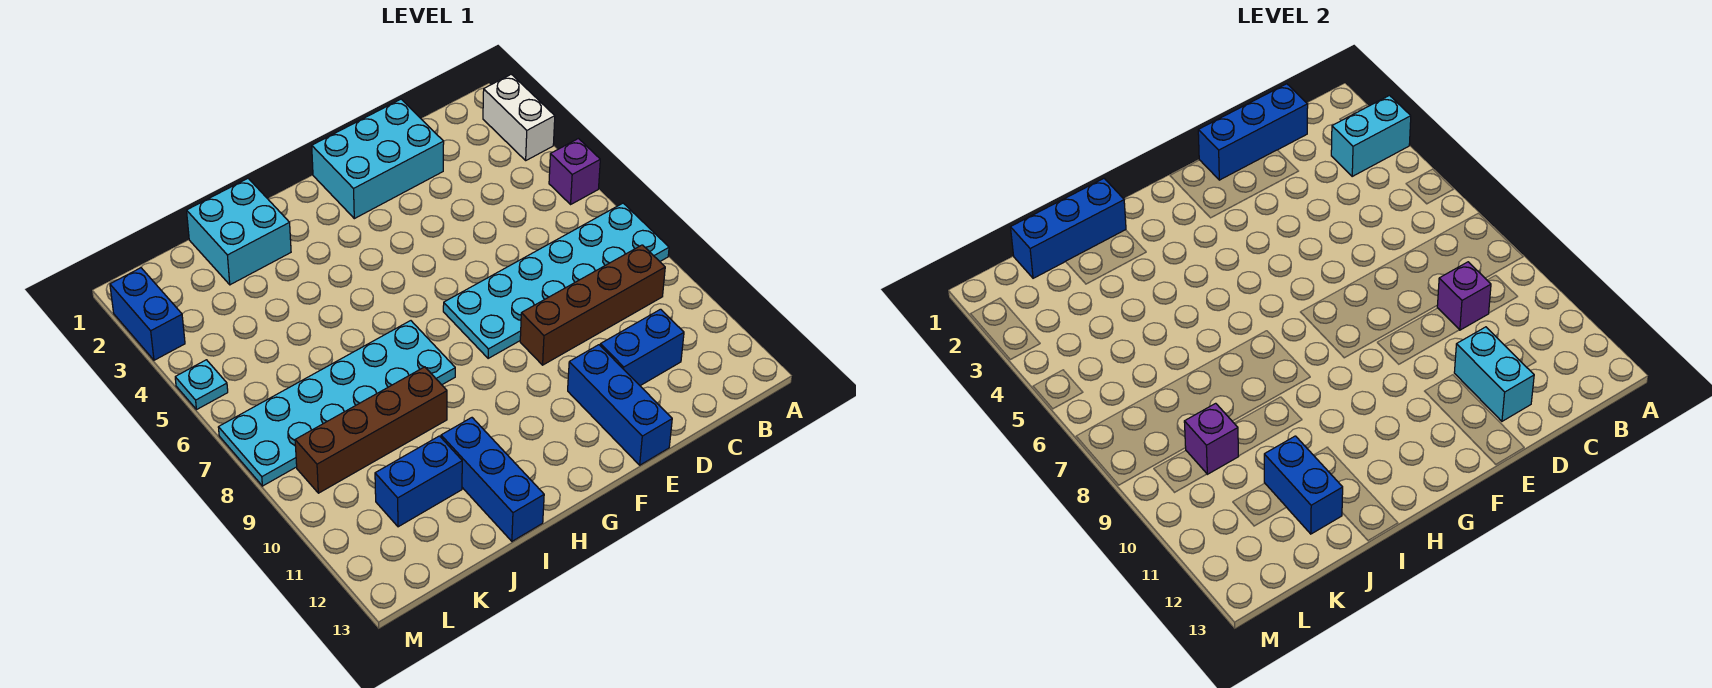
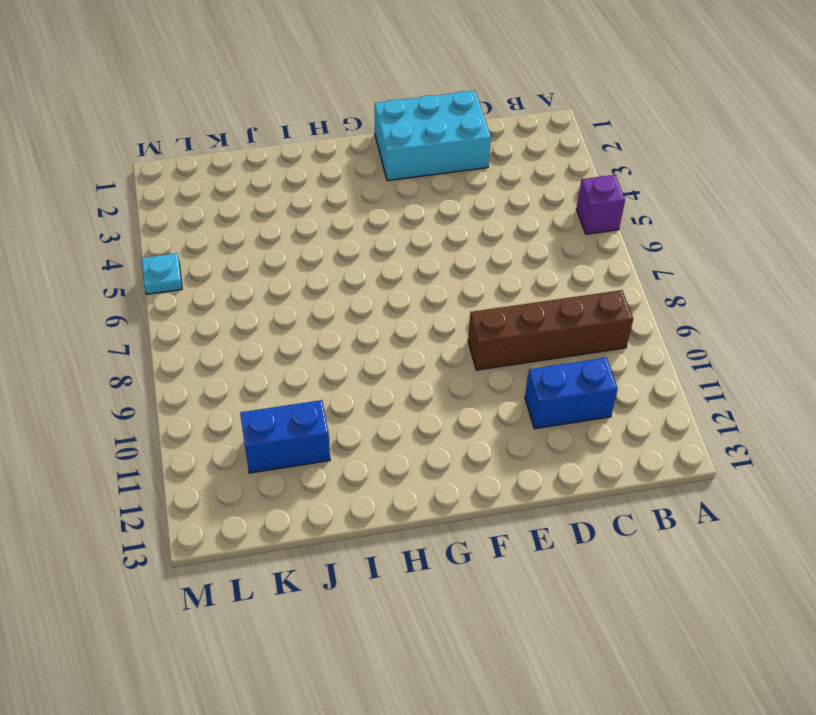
none -> white 1x2 brick [483,74,555,160]
none -> cyan 2x6 plate [443,203,669,359]
none -> blue 1x3 brick [568,345,672,465]

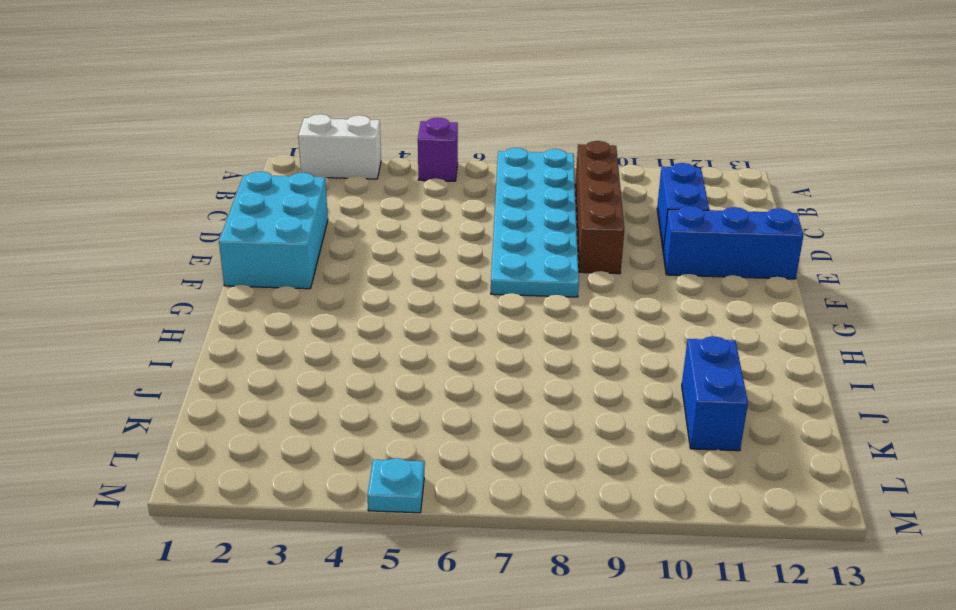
none -> cyan 2x6 plate [218,321,455,486]
none -> cyan 2x2 brick [187,178,291,285]
none -> brown 1x4 brick [295,367,447,493]

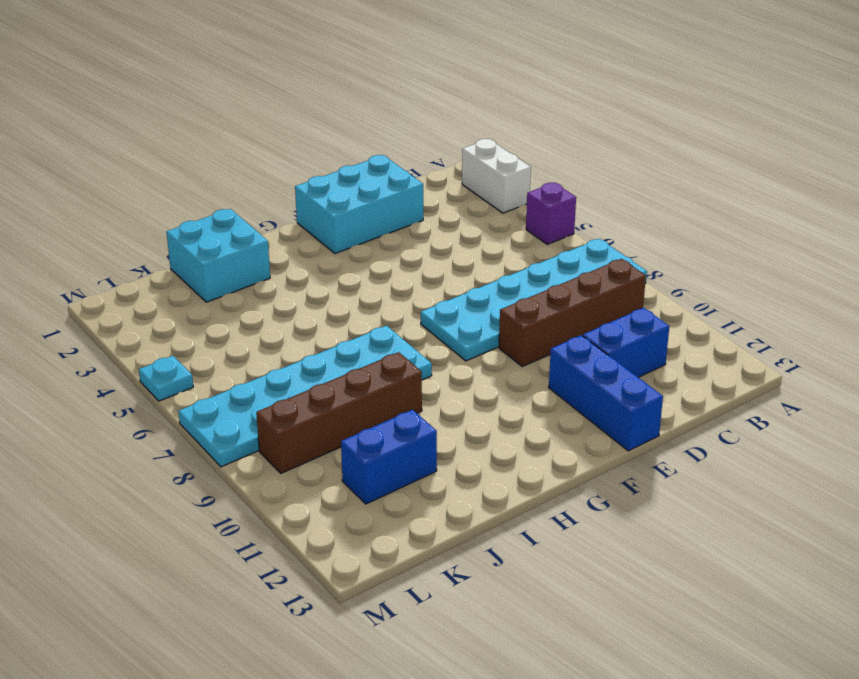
none -> blue 1x3 brick [441,418,544,541]
none -> blue 1x2 brick [110,268,185,360]
none -> cyan 1x2 brick [1331,95,1411,176]

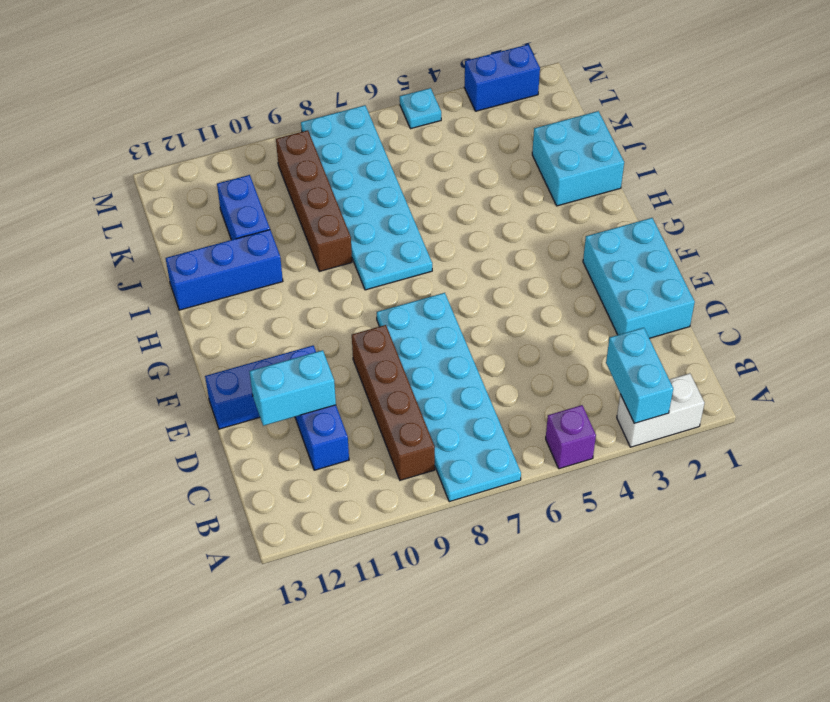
none -> blue 1x3 brick [1198,84,1308,180]
none -> purple 1x1 brick [1437,262,1491,330]
none -> blue 1x3 brick [1011,178,1126,278]

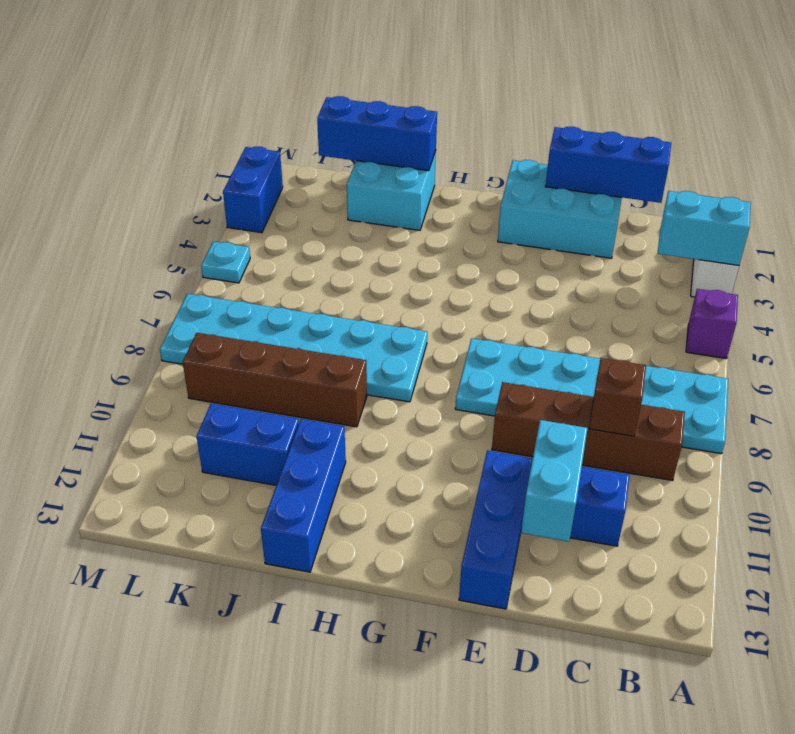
brown 1x1 brick [589,358,646,436] -> purple 1x1 brick [1437,262,1491,330]
none -> blue 1x2 brick [1264,436,1343,534]
none -> purple 1x1 brick [1184,403,1239,474]

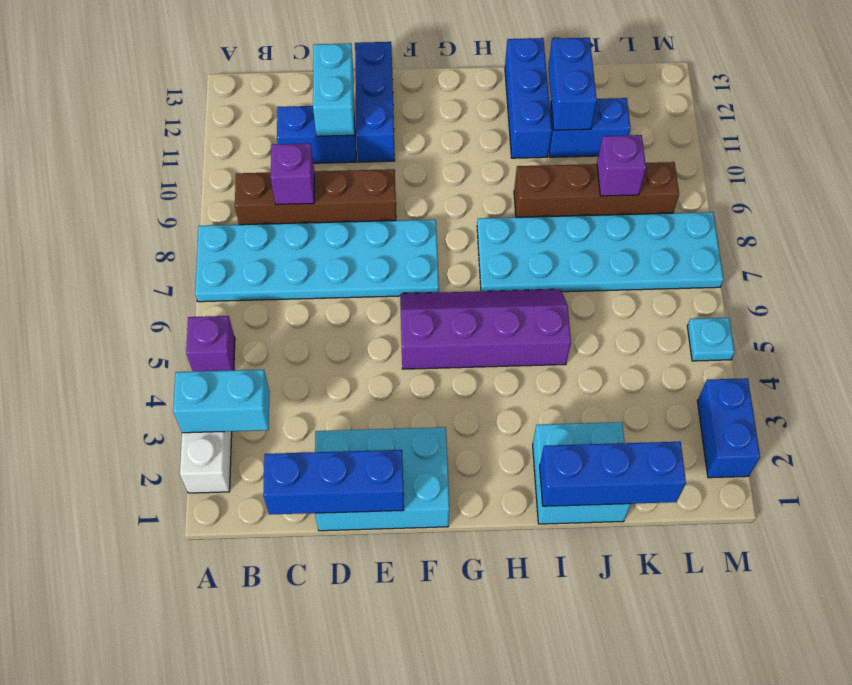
purple 2x4 slope [400,289,571,369] -> none

